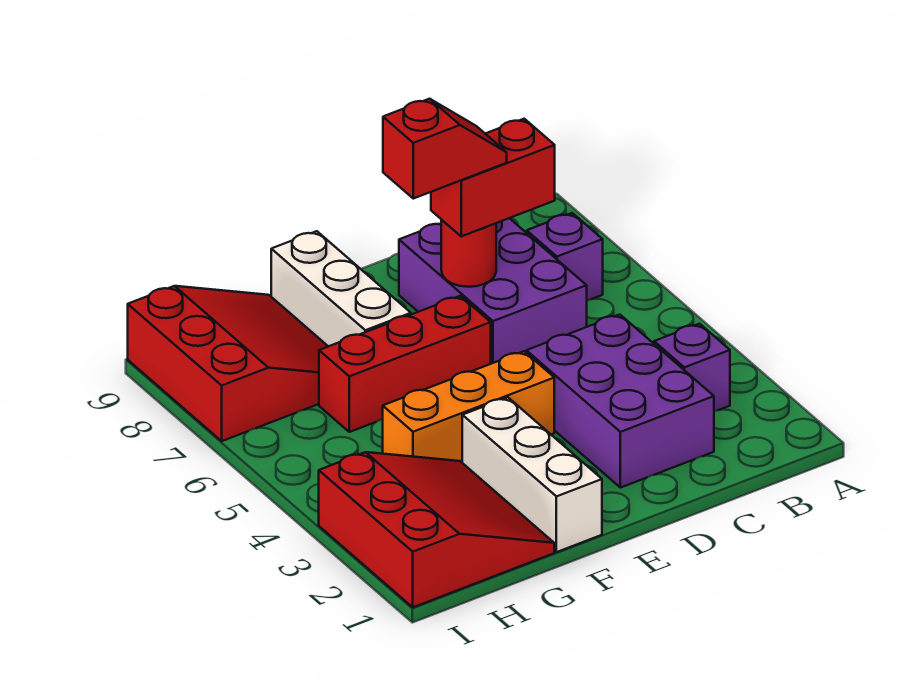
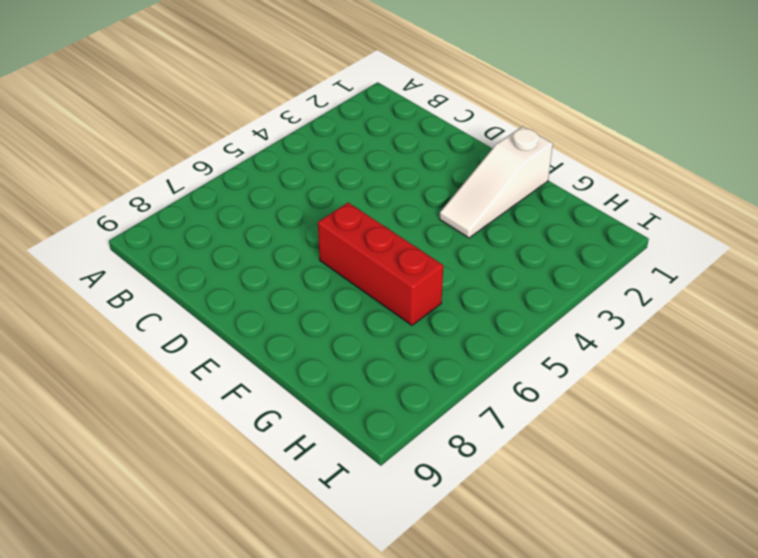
white 1x3 slope [439,126,553,238] -> white 1x3 brick [462,397,602,552]
none -> purple 1x1 brick [654,324,730,411]
none -> purple 1x1 brick [527,213,603,300]
none -> purple 2x3 brick [526,314,714,488]

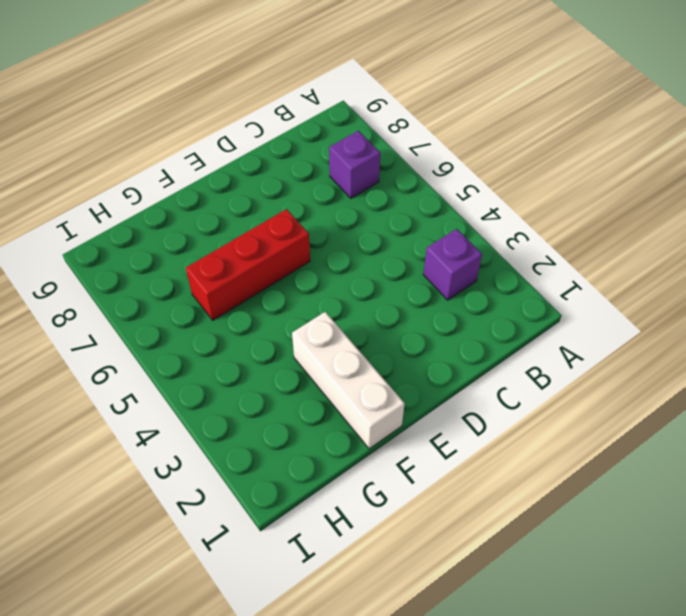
none -> purple 2x3 brick [526,314,714,488]
none -> purple 2x3 brick [399,218,587,364]
none -> orange 1x3 brick [383,351,554,462]

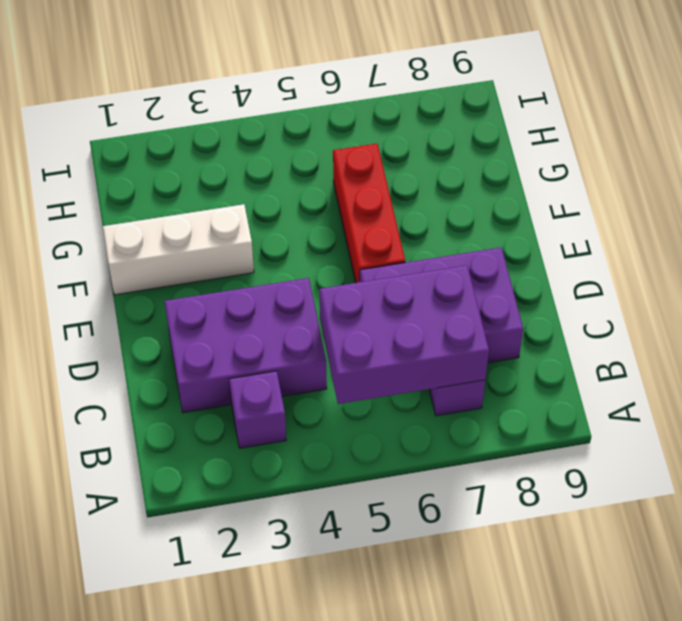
purple 2x3 brick [320,265,489,404] -> none
none -> orange 1x3 brick [383,351,554,462]
none -> white 1x3 brick [271,231,411,346]
none -> red 3x3 slope [319,452,554,607]

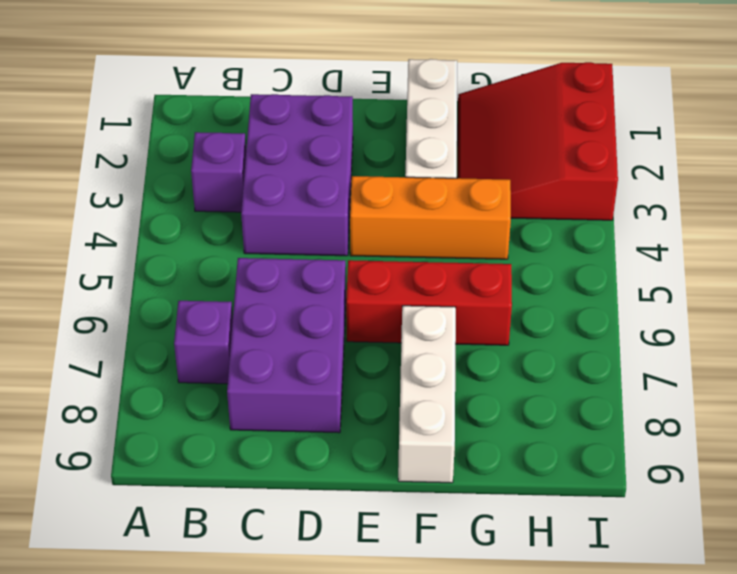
none -> red 3x3 slope [128,286,328,441]
none -> red 1x1 round brick [441,220,496,287]
none -> red 1x2 brick [431,119,555,236]

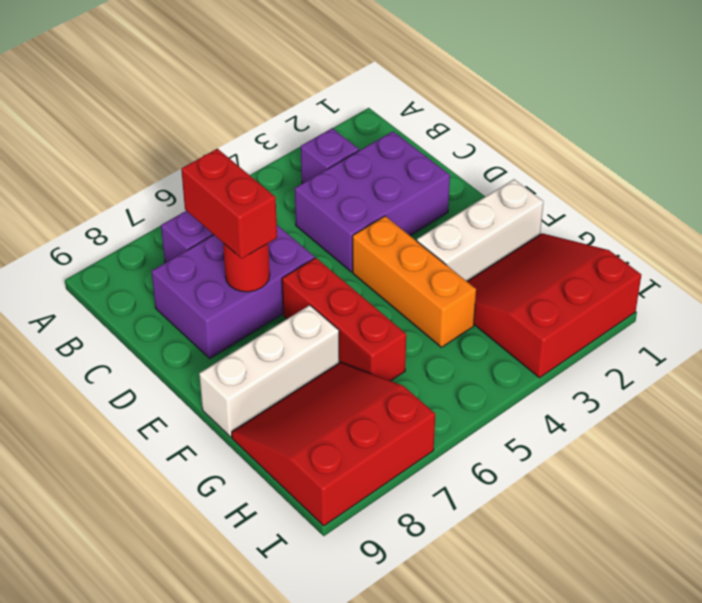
none -> red 1x2 slope [383,99,507,199]

